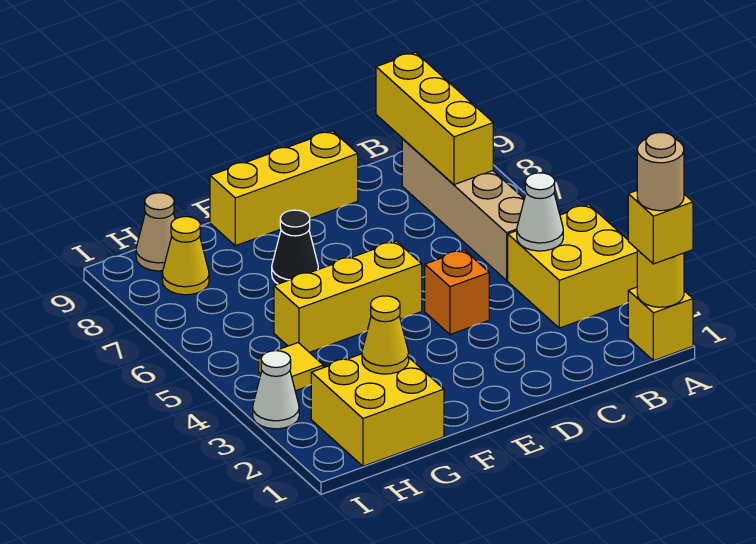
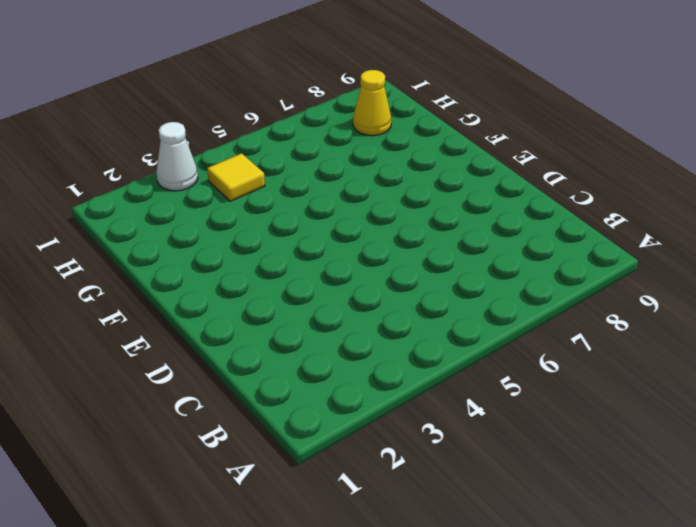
none -> yellow 1x1 brick [628,287,693,361]
none -> yellow 2x2 brick [508,205,637,328]
none -> tan 1x4 brick [402,139,524,280]

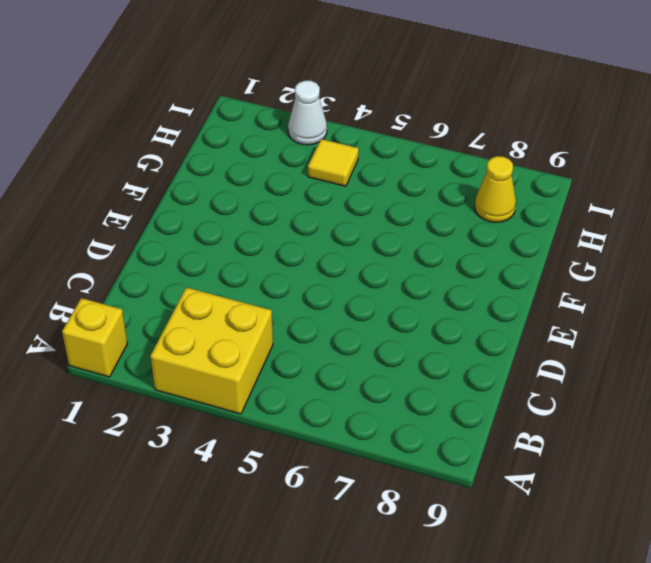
none -> tan 1x4 brick [402,139,524,280]
none -> orange 1x1 brick [425,250,489,334]
none -> yellow 1x3 brick [210,131,358,246]

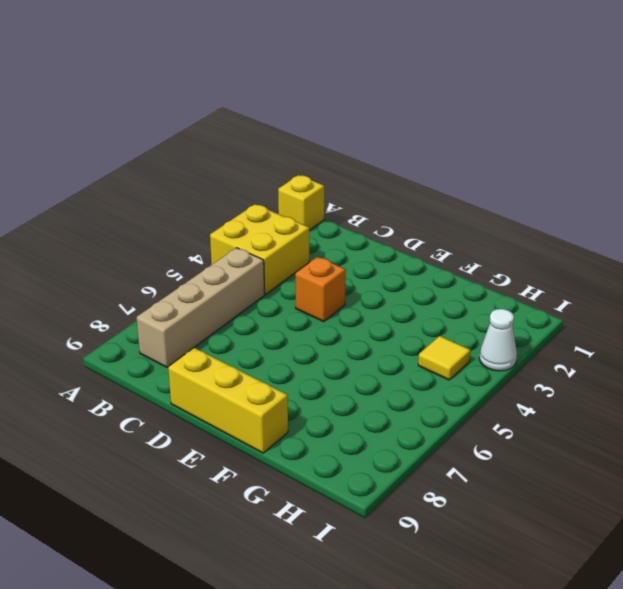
none -> yellow 1x3 brick [274,241,422,352]
none -> black 1x1 cone [272,210,318,284]
none -> yellow 2x2 brick [311,354,444,466]

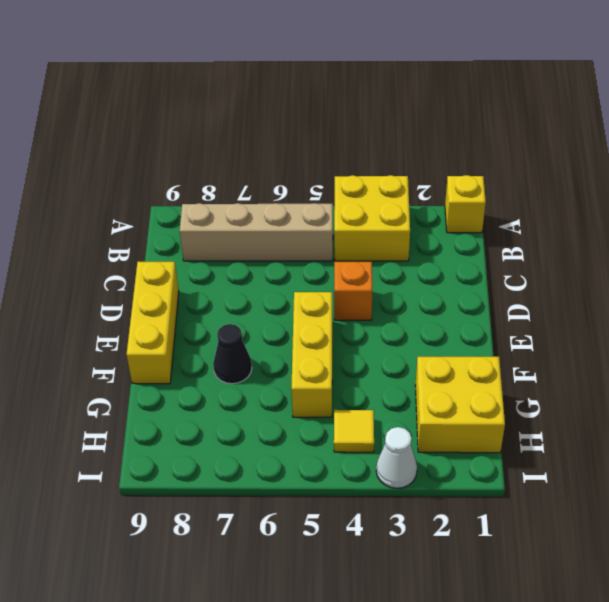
none -> yellow 1x1 cone [162,217,209,295]
none -> tan 1x1 cone [136,193,175,271]
none -> yellow 1x1 round brick [637,250,684,307]

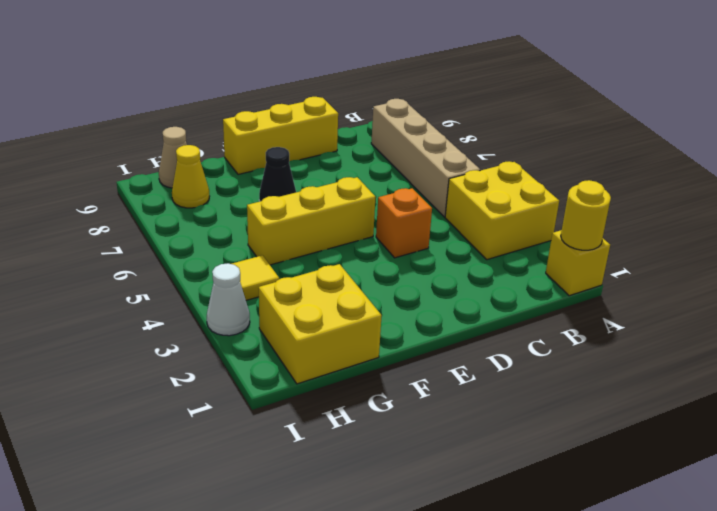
none -> white 1x1 cone [517,173,563,251]
none -> yellow 1x3 brick [376,52,493,185]
none -> yellow 1x1 cone [362,296,409,374]

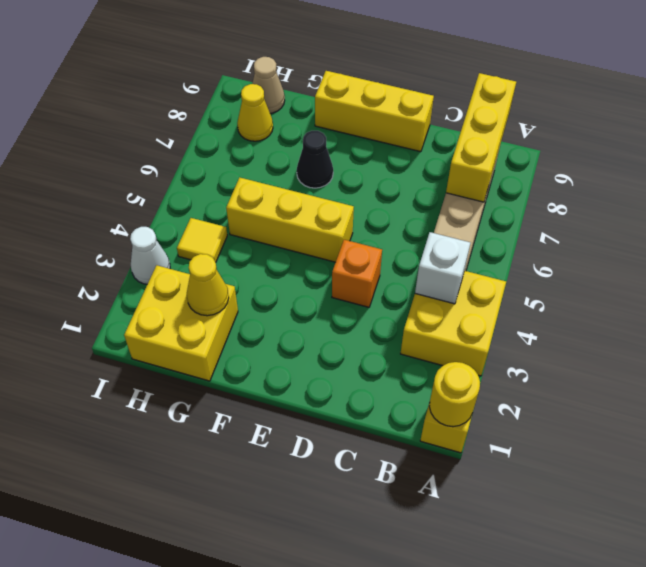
white 1x1 brick [415,232,470,304] -> white 1x1 cone [517,173,563,251]
none -> yellow 1x1 brick [628,191,693,264]
none -> tan 1x1 round brick [637,132,684,211]

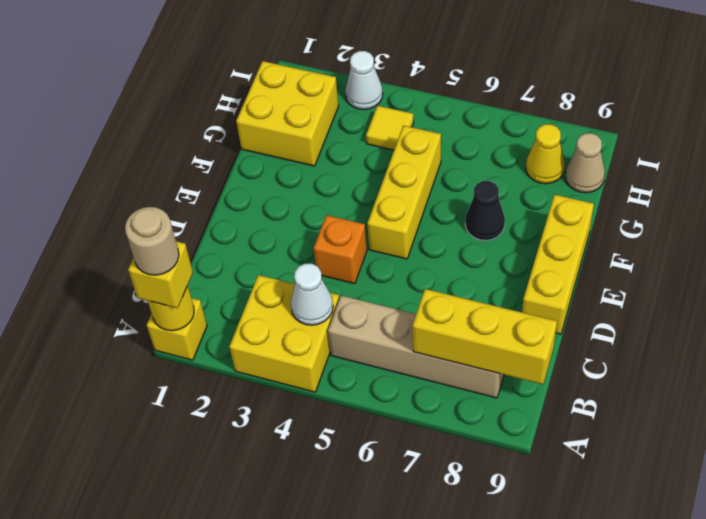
none -> yellow 1x1 cone [362,296,409,374]

